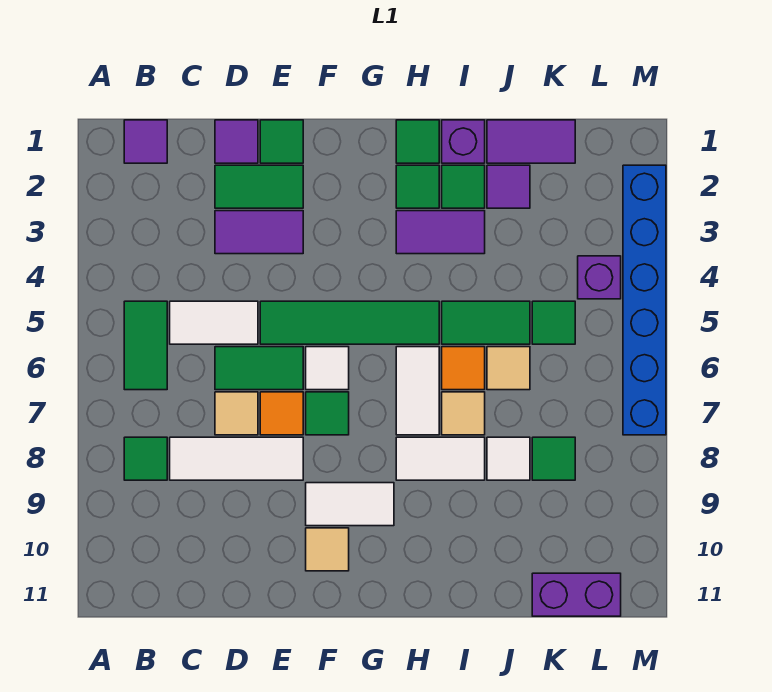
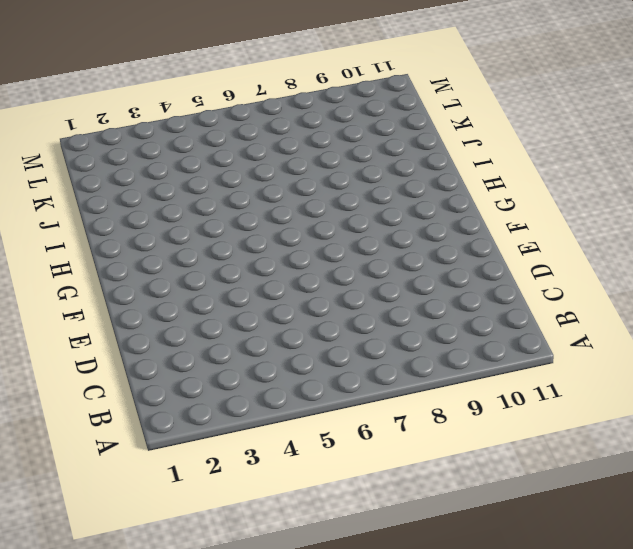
none -> purple 1x1 tile [124,120,167,163]
none -> green 1x2 tile [124,301,167,390]
none -> green 1x1 tile [124,437,167,480]
none -> white 1x2 tile [170,301,258,344]

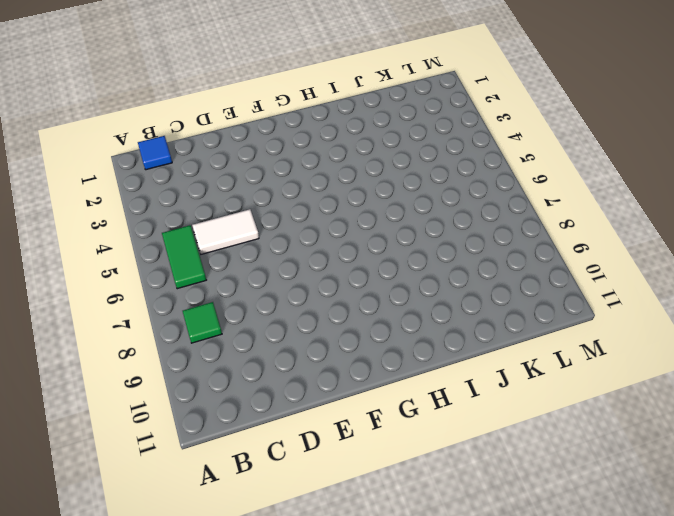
blue 1x1 tile [138,136,172,170] -> purple 1x1 tile [124,120,167,163]
none -> white 1x3 tile [170,437,303,480]
none -> purple 1x1 tile [215,120,258,163]
none -> green 1x2 tile [215,165,303,208]
none -> purple 1x2 tile [215,211,303,254]

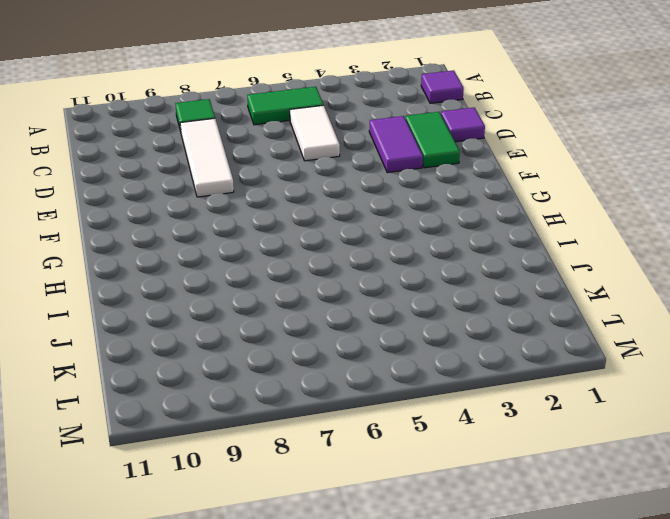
none -> green 1x2 tile [215,347,303,390]
none -> tan 1x1 tile [215,392,258,435]
none -> green 1x1 tile [260,120,303,163]
none -> green 1x4 tile [260,301,439,344]

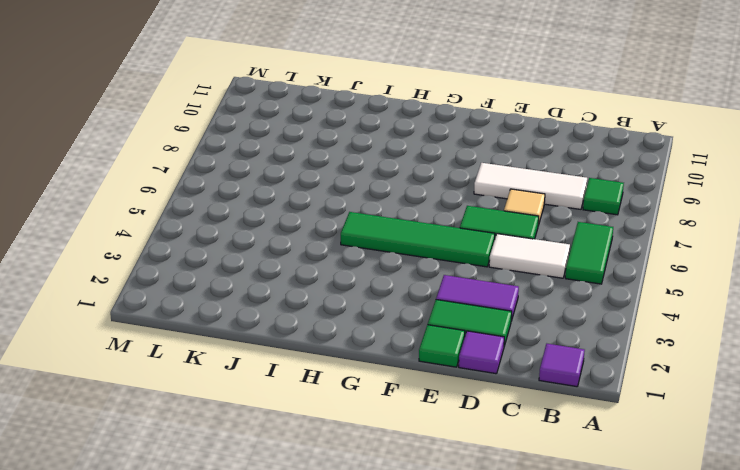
none -> orange 1x1 tile [260,392,303,435]
none -> white 1x1 tile [306,347,349,390]
none -> green 1x1 tile [306,392,349,435]
none -> white 1x2 tile [306,483,394,526]

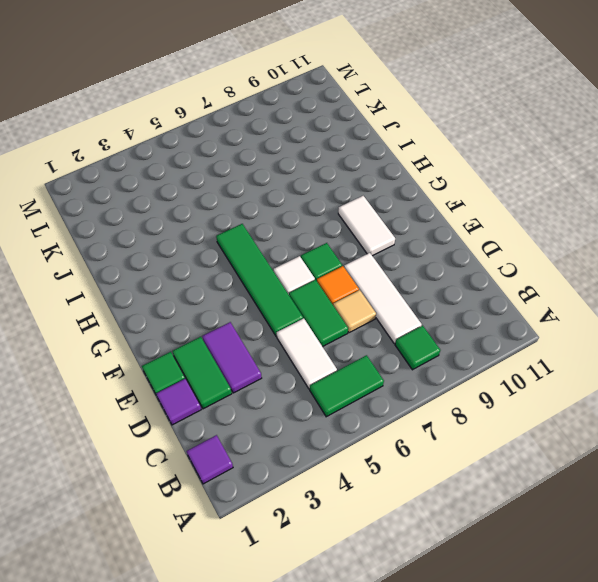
none -> tan 1x1 tile [306,528,349,571]
none -> green 1x1 tile [396,120,439,163]
none -> green 1x1 tile [396,165,439,208]
none -> purple 1x2 tile [396,211,485,254]

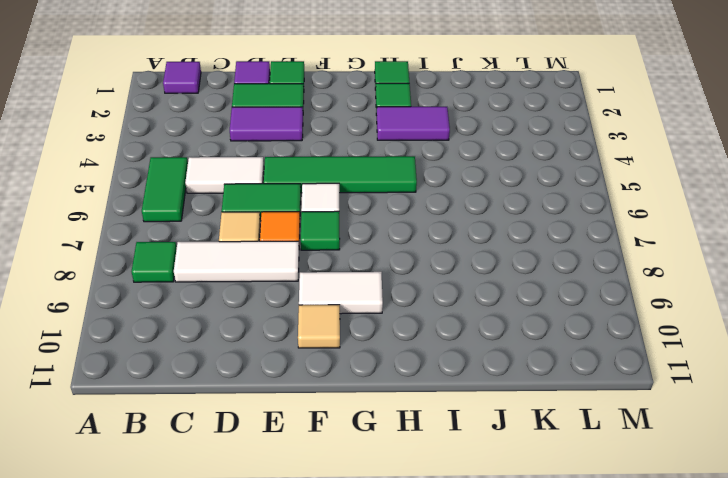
none -> white 1x2 tile [396,347,439,435]
none -> white 1x2 tile [396,437,485,480]
none -> purple 1x1 brick [442,120,485,163]
none -> green 1x1 tile [442,165,485,208]

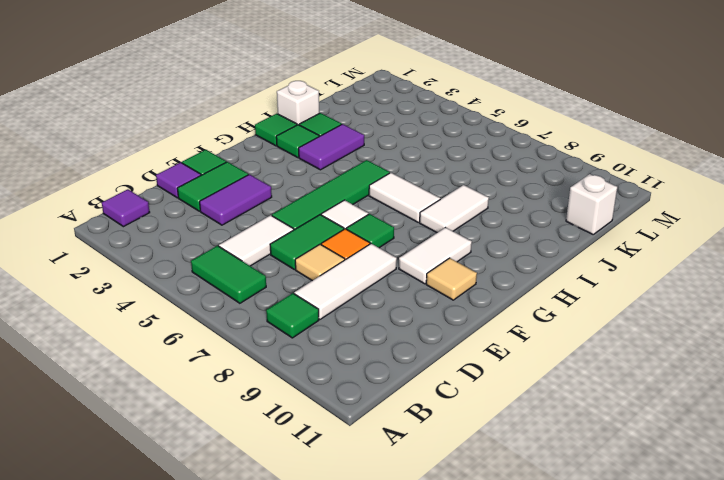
white 1x1 brick [277,81,319,125] -> purple 1x1 brick [442,120,485,163]
white 1x1 brick [566,174,617,234] -> purple 1x2 brick [532,573,621,616]
none -> green 1x2 tile [442,301,530,344]
none -> orange 1x1 tile [442,347,485,390]
none -> tan 1x1 tile [442,392,485,435]
none -> purple 1x2 tile [487,120,575,163]

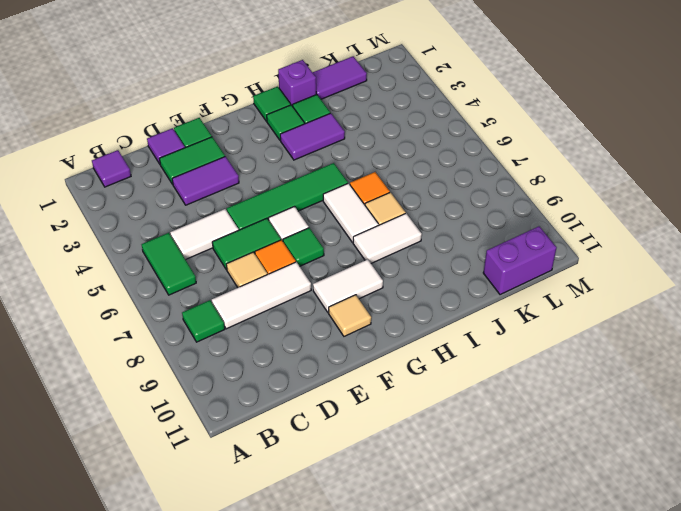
none -> green 1x2 tile [442,301,530,344]
none -> purple 1x1 tile [487,165,530,208]
none -> tan 1x1 tile [487,347,530,390]
none -> white 1x1 tile [487,437,530,480]

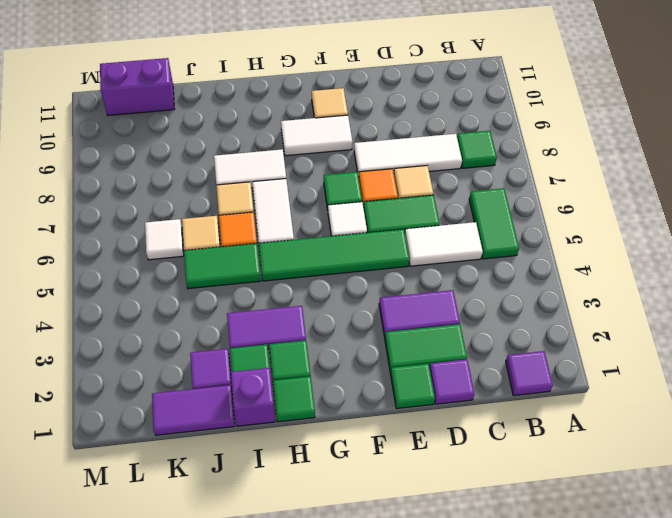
white 1x1 tile [145,219,184,260] -> white 1x1 tile moved to [487,437,530,480]
none -> green 1x1 tile [532,301,575,344]
none -> green 1x1 tile [532,437,575,480]
none -> purple 1x1 brick [578,256,621,299]
none -> blue 1x6 brick [623,165,666,435]

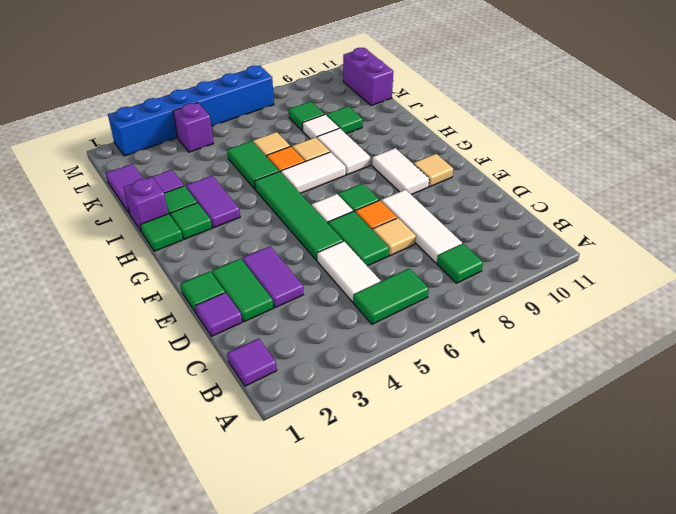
green 1x1 tile [326,106,363,134] -> green 1x1 tile moved to [532,301,575,344]

